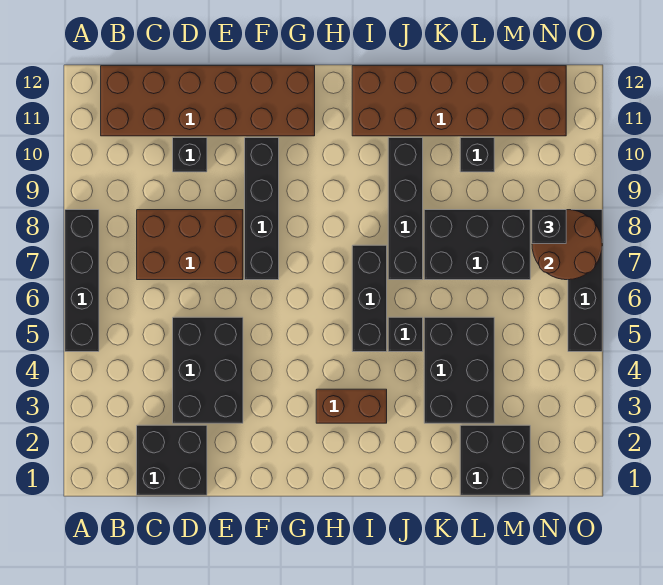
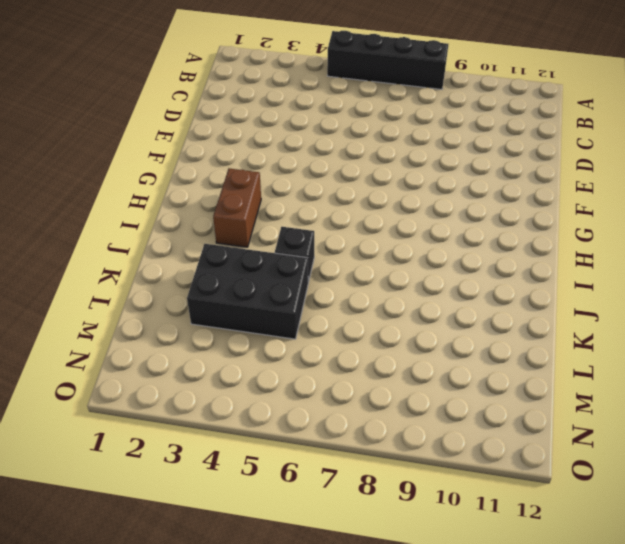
none -> brown 2x6 brick [101,66,315,136]
none -> black 2x2 brick [137,425,207,495]
none -> brown 2x3 brick [137,210,243,280]

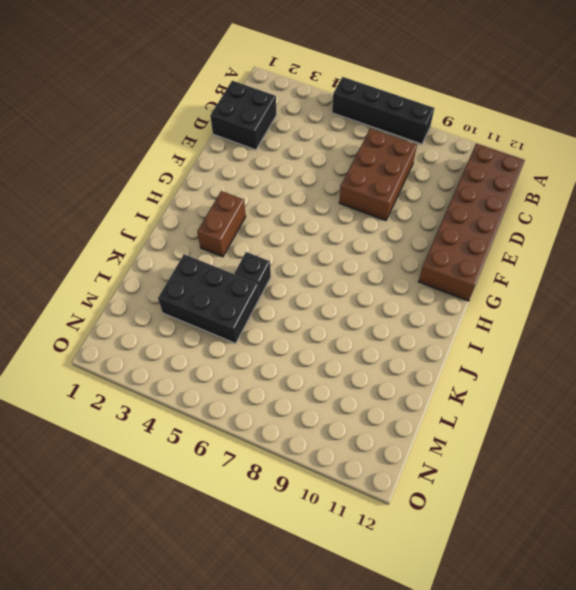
none -> black 2x3 brick [173,317,243,423]
none -> black 1x1 brick [173,138,207,172]
none -> black 1x4 brick [245,138,279,280]

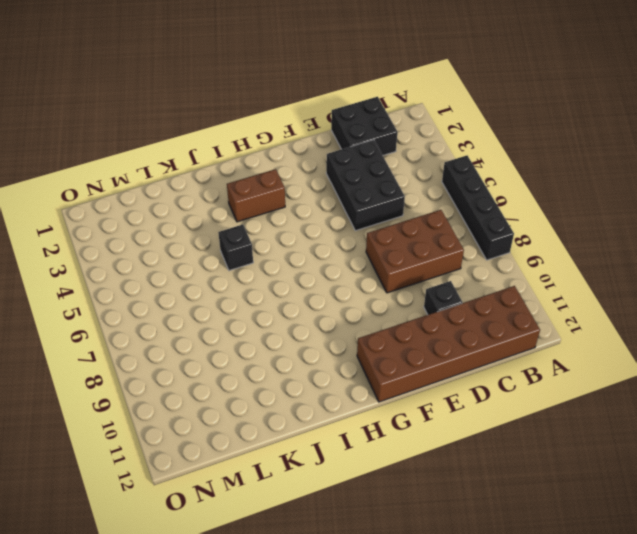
none -> black 1x4 brick [245,138,279,280]
none -> black 1x3 brick [352,245,387,352]
none -> brown 2x6 brick [352,66,566,136]

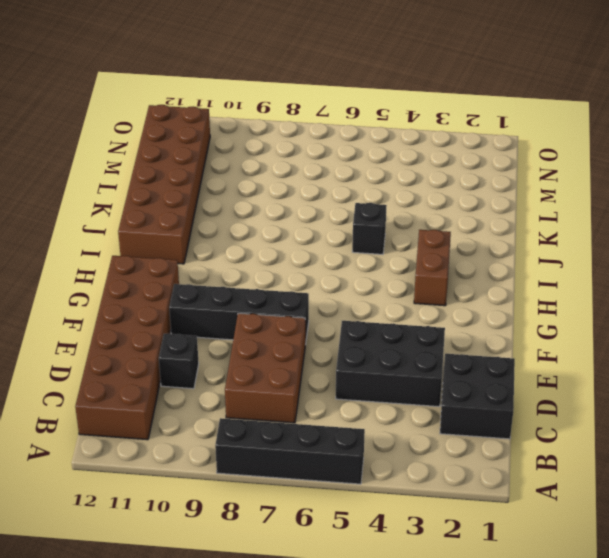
none -> black 1x3 brick [352,245,387,352]
none -> black 1x4 brick [388,138,423,280]
none -> black 2x3 brick [424,317,494,423]

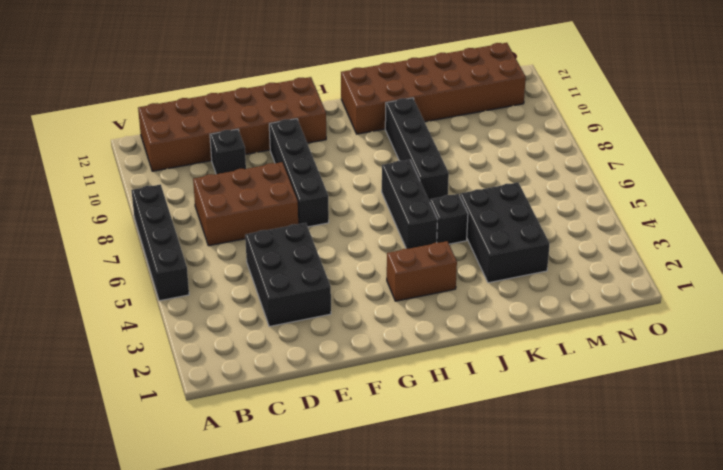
none -> black 2x2 brick [137,425,207,495]
none -> black 2x3 brick [424,210,530,280]
none -> black 2x2 brick [460,425,530,495]

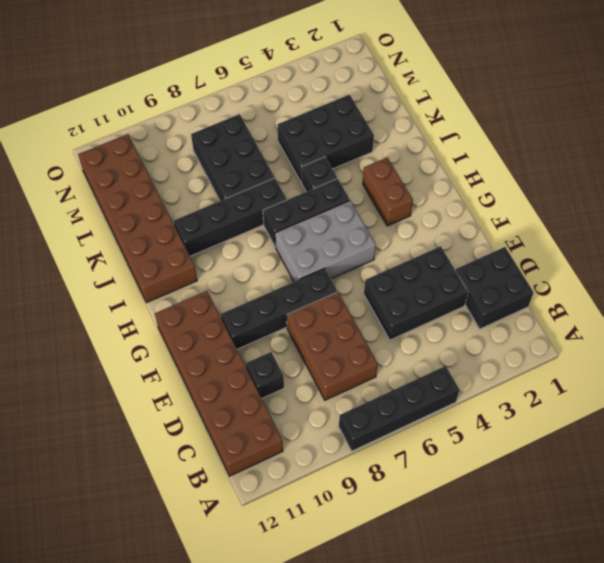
grey 2x3 brick [275,201,376,282] -> none
none -> black 2x2 brick [460,425,530,495]
none -> black 1x1 brick [460,138,494,172]
none -> black 1x4 brick [568,210,602,352]

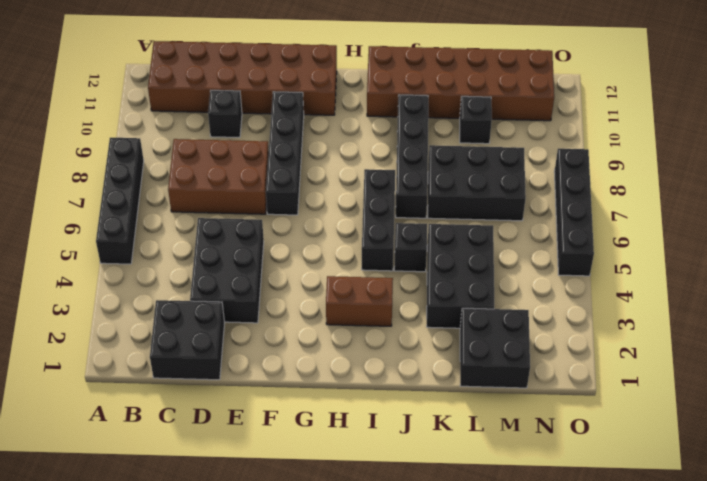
none -> brown 2x2 round brick [532,210,602,280]
none -> black 1x1 brick [532,210,566,244]

